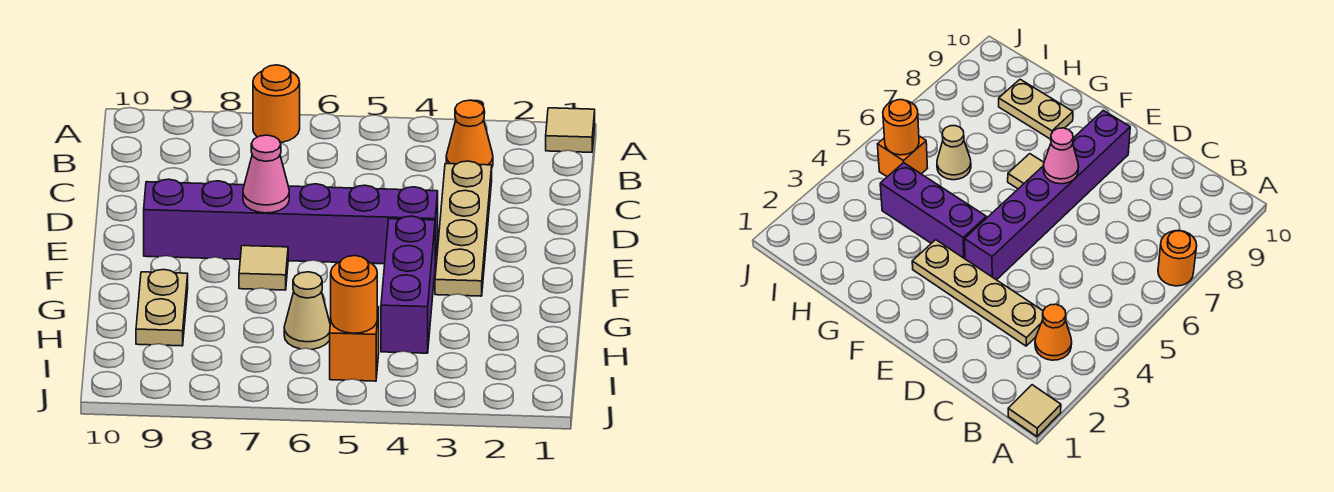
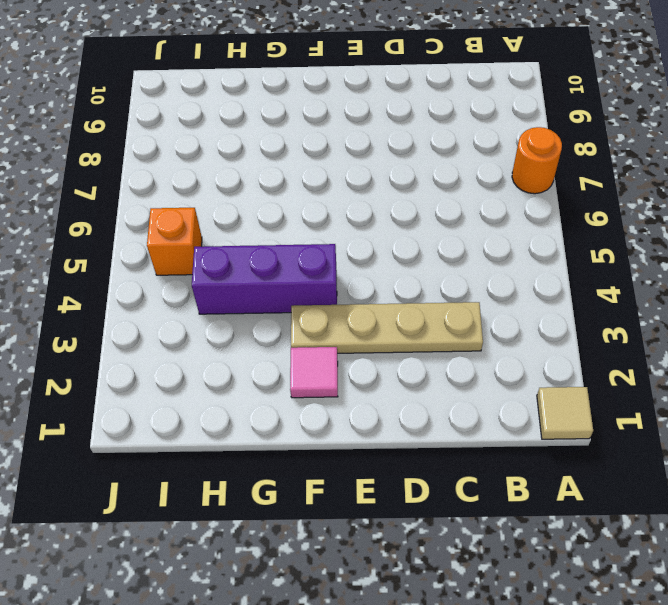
pink 1x1 tile [290,347,338,398] -> none
none -> orange 1x1 cone [446,100,493,166]
none -> purple 1x6 brick [144,179,438,264]
none -> tan 1x1 tile [239,246,288,290]

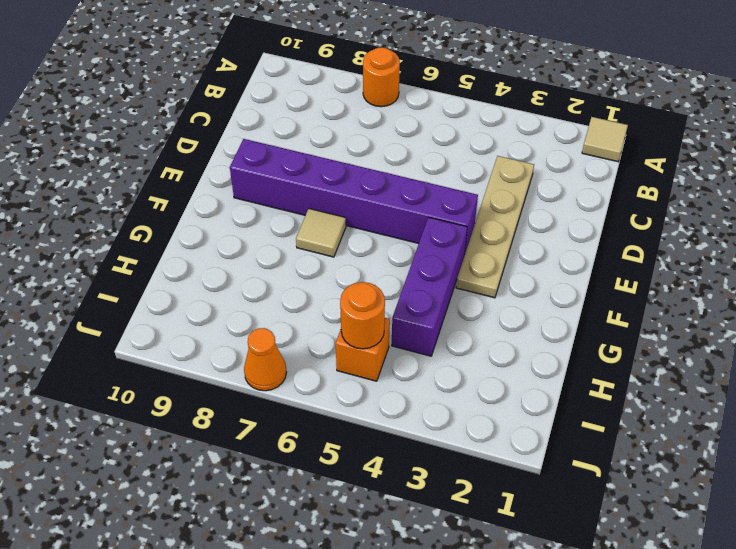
orange 1x1 cone [244,328,287,391] -> orange 1x1 cone moved to [446,100,493,166]
none -> tan 1x2 plate [136,270,188,346]
none -> tan 1x1 cone [284,272,330,349]
none -> pink 1x1 cone [243,135,289,213]

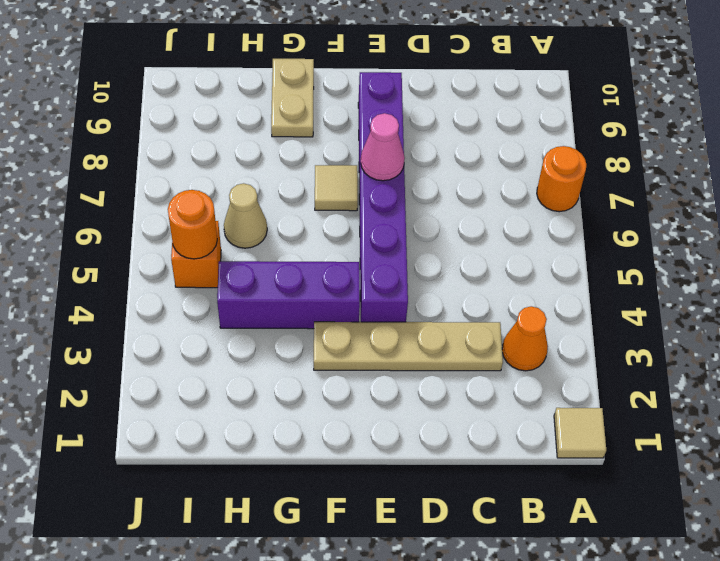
tan 1x2 plate [271,59,314,137] -> tan 1x2 plate turned to [136,270,188,346]

